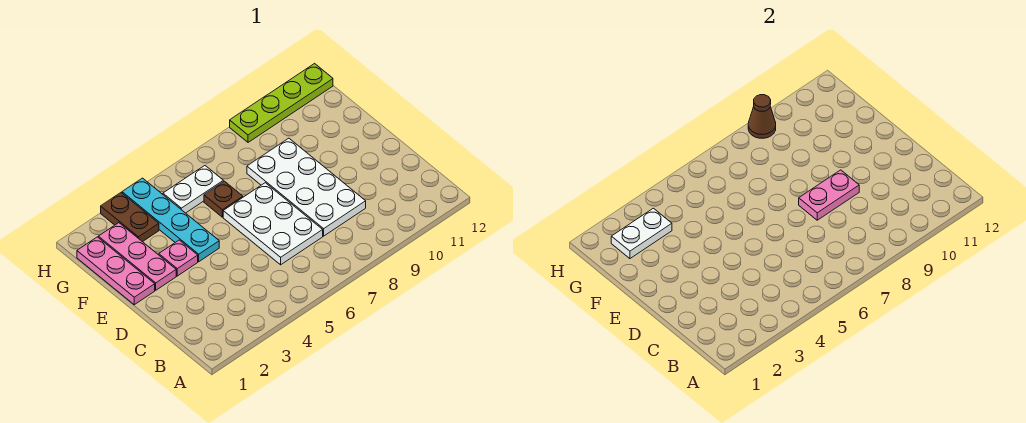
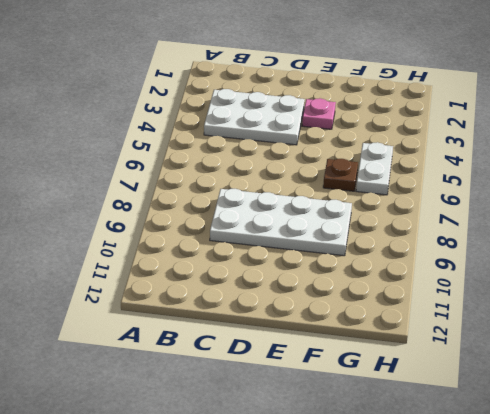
white 2x3 plate [204,89,305,145] -> white 2x3 plate moved to [223,183,323,265]
none -> pink 1x3 plate [77,237,155,305]
none -> pink 1x3 plate [98,223,176,290]
none -> cyan 1x4 plate [122,178,219,262]

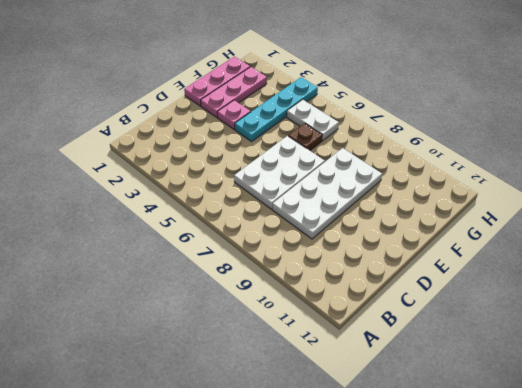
none -> brown 1x2 plate [101,193,159,242]
none -> lime 1x4 plate [230,64,333,142]
none -> pink 1x2 plate [799,170,859,220]

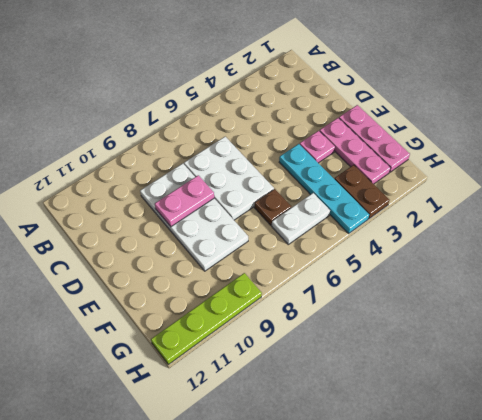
none -> white 1x2 plate [611,208,672,259]
none -> brown 1x1 cone [748,95,776,138]

